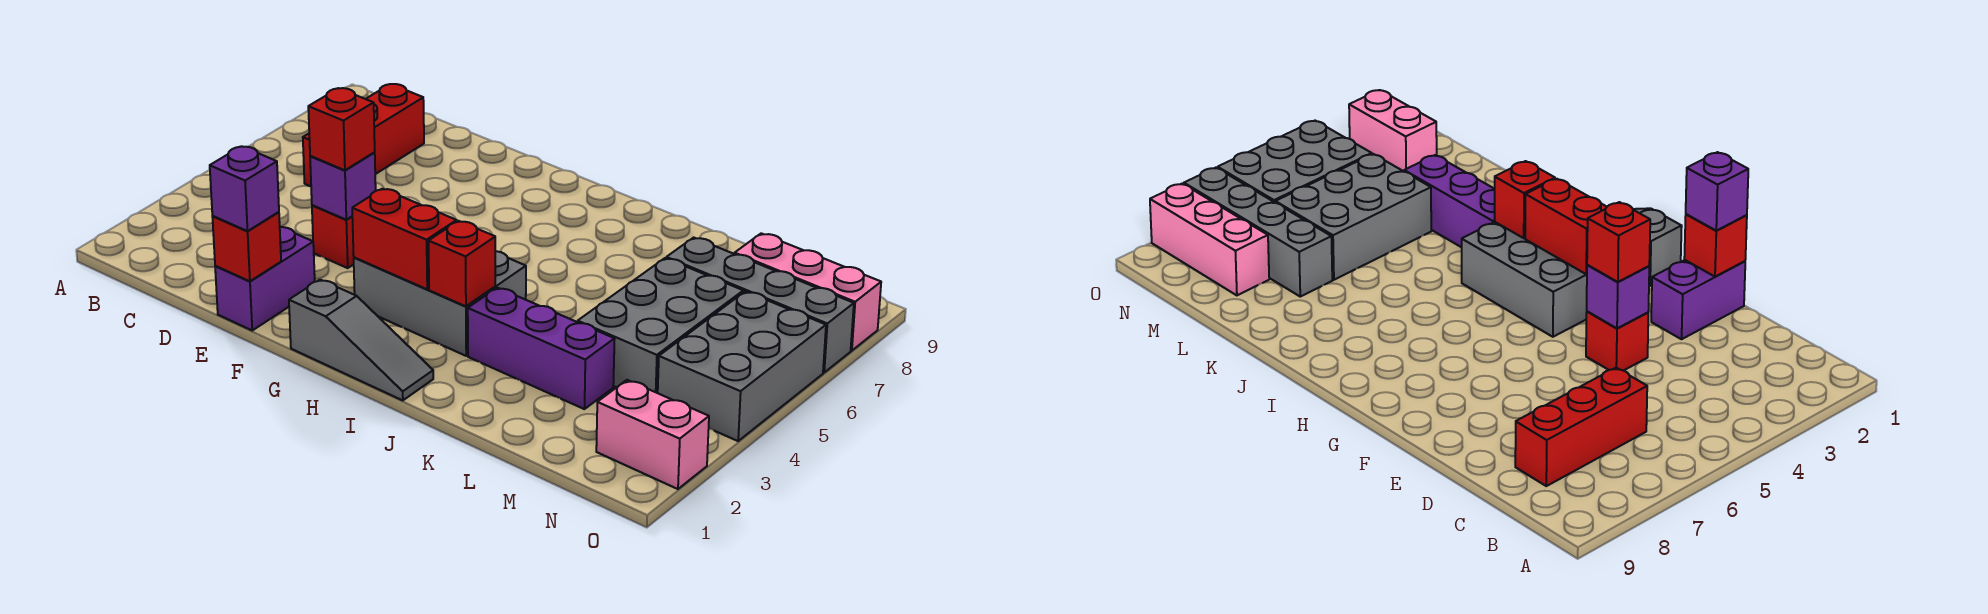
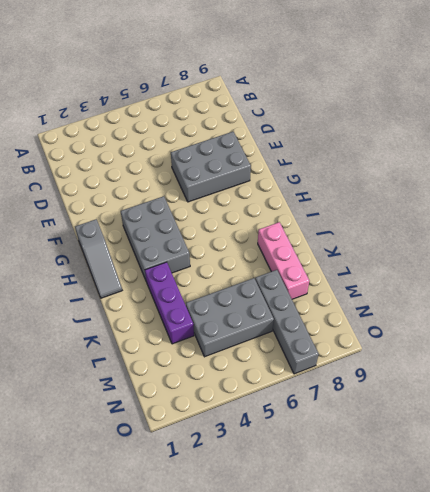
grey 2x3 brick [171,132,251,202] -> grey 2x3 brick moved to [658,291,826,441]
pink 1x3 brick [258,222,309,299] -> pink 1x3 brick moved to [735,233,881,351]
none -> red 1x3 brick [303,84,424,186]
none -> purple 1x2 brick [215,227,315,330]
none -> red 1x1 brick [312,205,354,268]

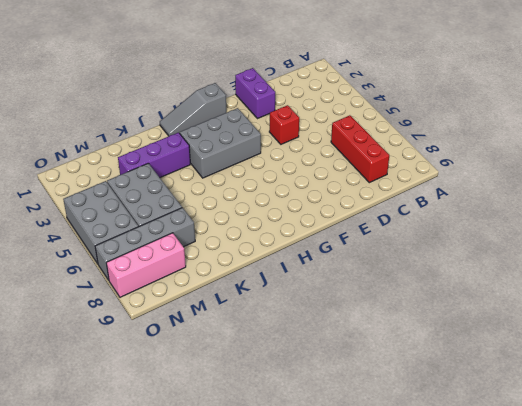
none -> pink 1x2 brick [596,380,709,489]
none -> red 1x1 brick [212,212,281,281]
none -> purple 1x1 brick [310,153,376,220]

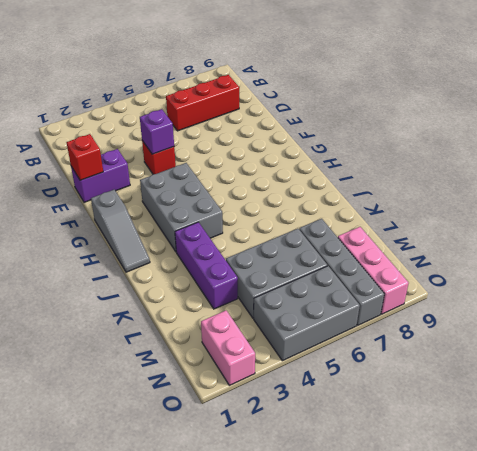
none -> red 1x2 brick [352,189,457,289]
none -> red 1x1 brick [428,221,495,306]
none -> purple 1x1 brick [210,146,279,231]

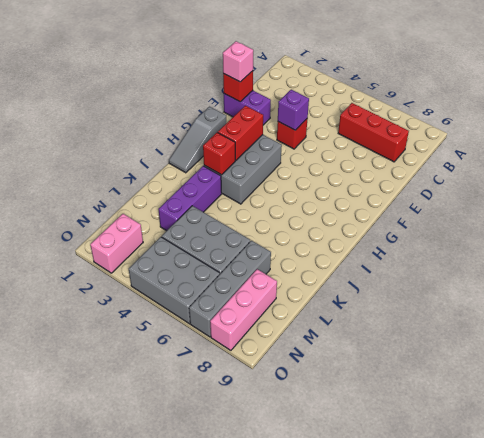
pink 1x1 brick [223,41,253,82] -> purple 1x1 brick [210,146,279,231]
none -> red 1x1 brick [308,88,375,170]

